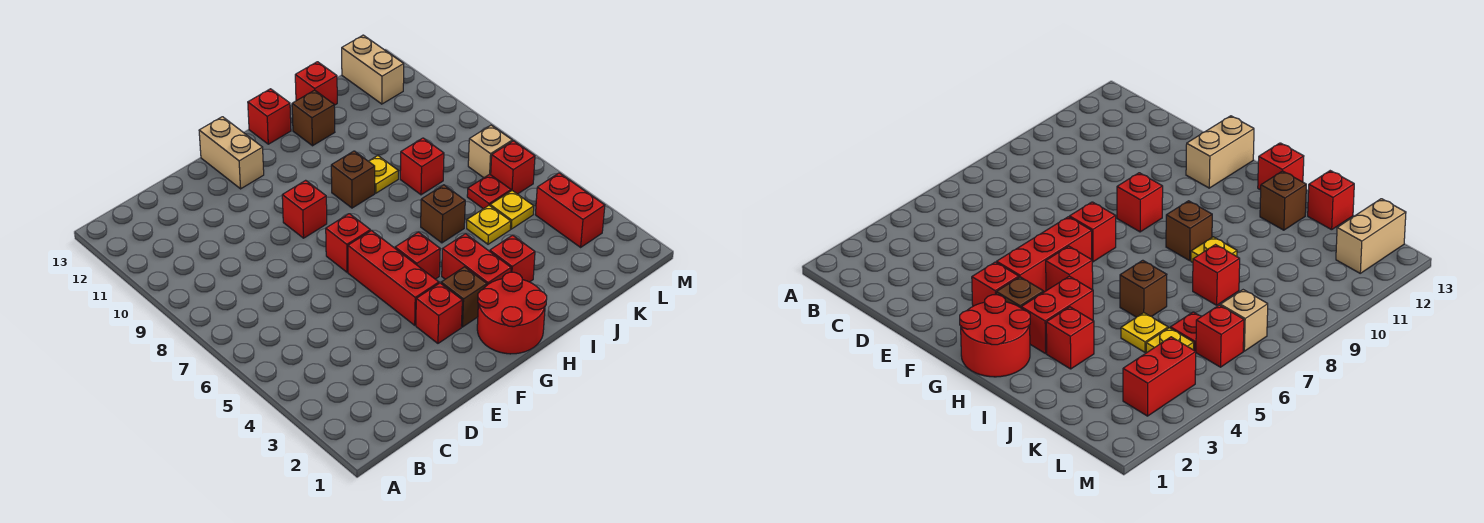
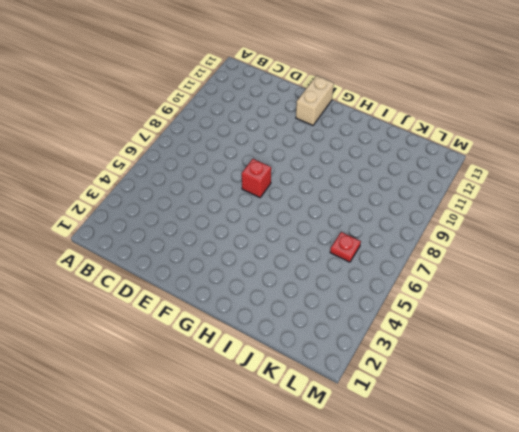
none -> red 1x1 brick [416,283,462,343]
none -> red 1x3 brick [348,230,439,325]
none -> red 1x1 brick [282,180,327,238]

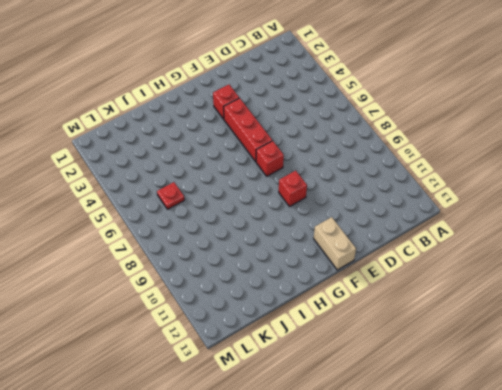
none -> red 2x2 round brick [477,272,547,354]
none -> brown 1x1 brick [441,267,487,327]
none -> red 1x1 brick [395,232,440,279]

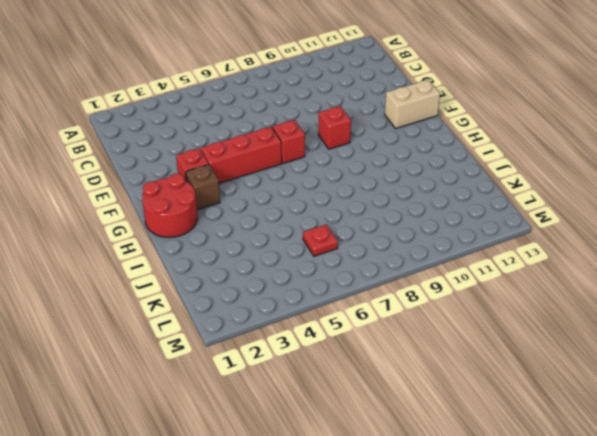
none -> red 1x1 brick [395,232,440,279]
none -> red 1x2 brick [442,234,511,285]
none -> brown 1x1 brick [331,151,375,208]

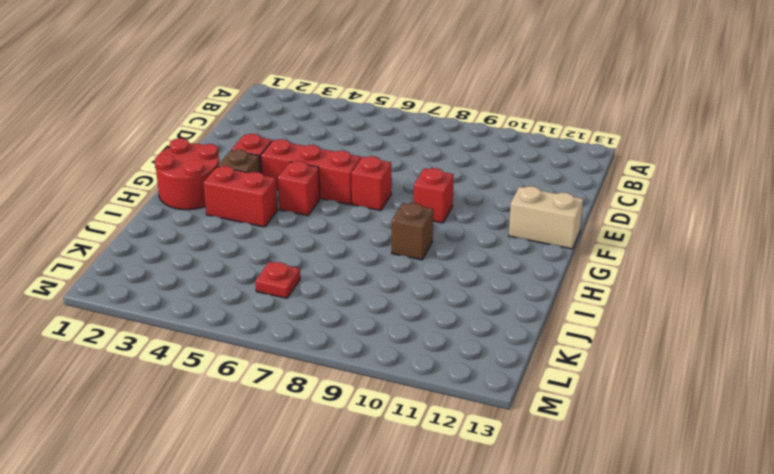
none -> red 1x1 brick [248,89,291,144]
none -> red 1x1 brick [490,235,535,282]
none -> brown 1x1 brick [421,185,465,243]

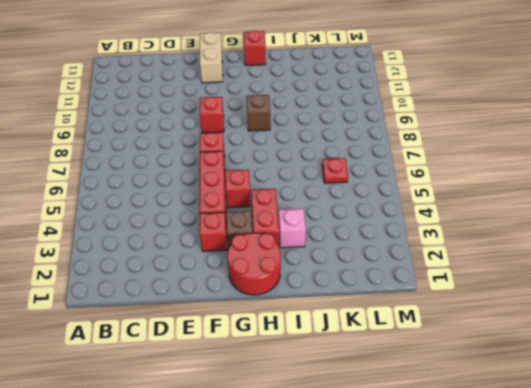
pink 1x1 brick [279,209,306,248] -> red 1x1 brick [490,235,535,282]
none -> brown 1x1 brick [421,185,465,243]
none -> yellow 1x1 plate [369,156,398,193]
none -> brown 1x1 brick [292,90,335,146]

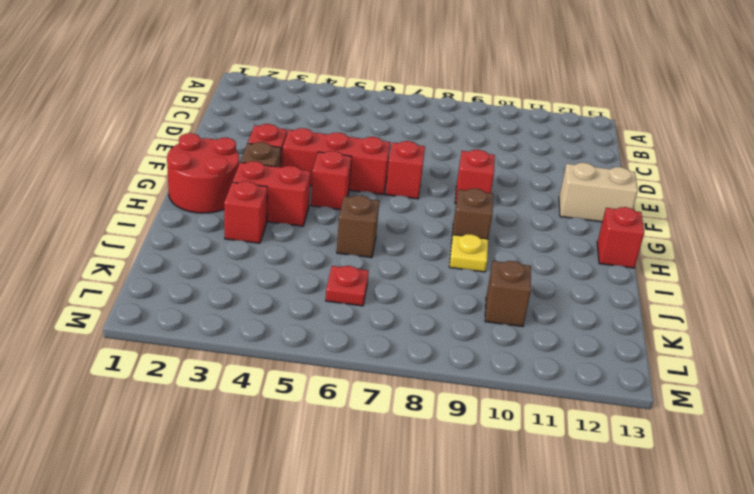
brown 1x1 brick [485,261,531,327] -> brown 1x1 brick moved to [292,90,335,146]
none -> yellow 1x1 plate [467,206,511,244]
none -> red 1x1 brick [400,138,444,195]
none -> red 1x1 brick [295,62,337,105]

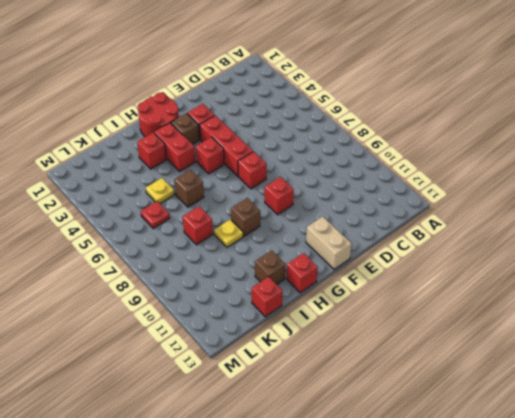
none -> yellow 1x1 plate [490,191,534,229]
none -> red 1x2 brick [535,173,605,247]
none -> red 1x1 brick [491,141,535,194]

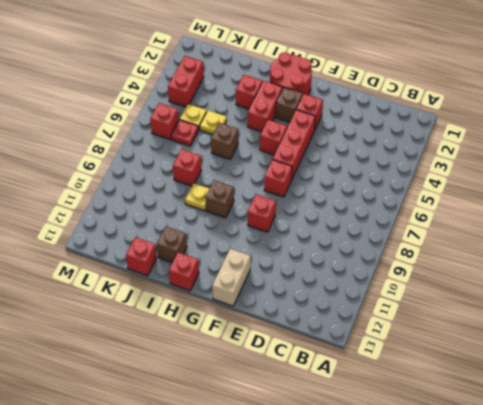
none -> tan 1x1 brick [468,125,512,178]
none -> tan 1x2 brick [342,35,404,104]

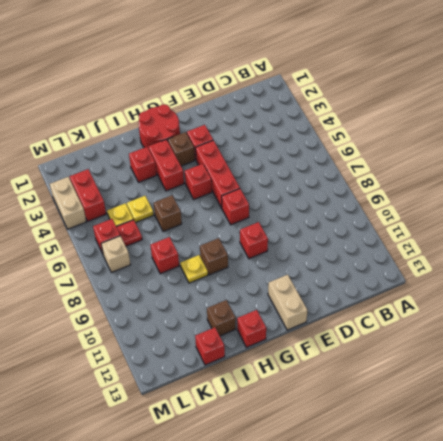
tan 1x2 brick [50,177,86,229] -> tan 1x2 brick moved to [342,35,404,104]

